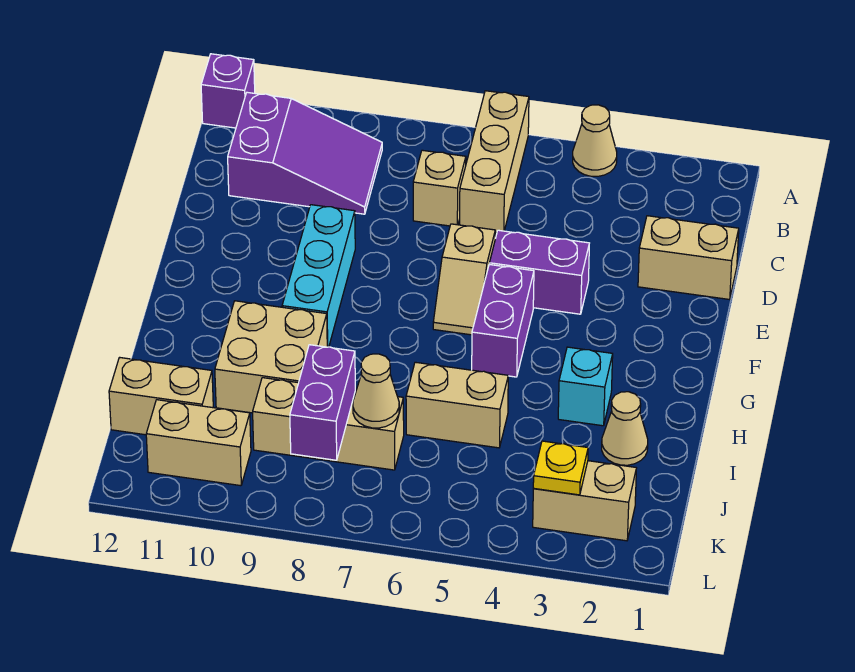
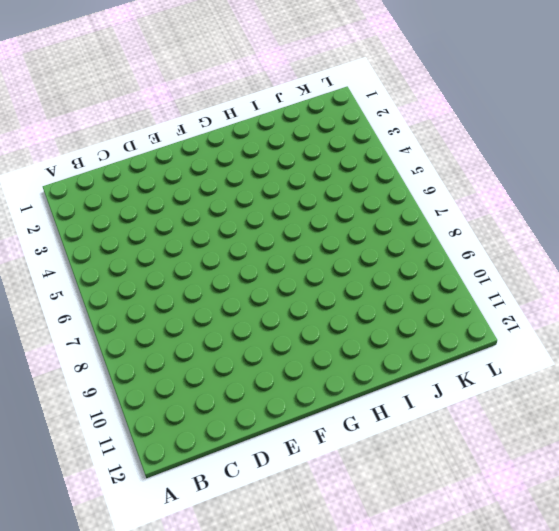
none -> tan 1x1 cone [573,105,617,176]
none -> tan 1x3 brick [460,91,529,232]
none -> purple 1x1 brick [201,54,255,128]

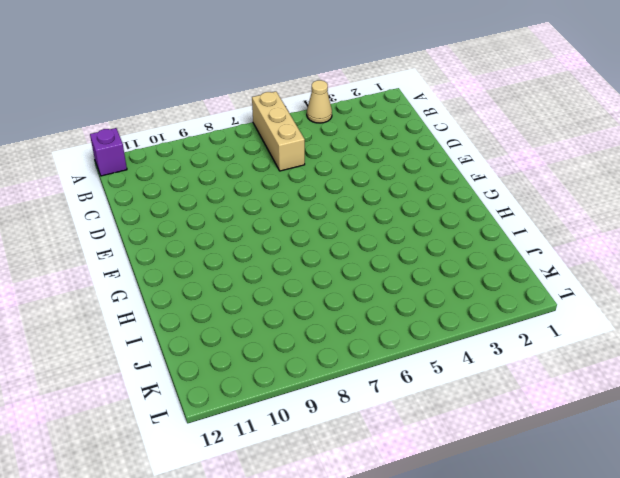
none -> purple 2x3 slope [228,92,382,214]
none -> tan 1x1 brick [413,150,466,226]
none -> tan 1x2 brick [638,216,739,299]

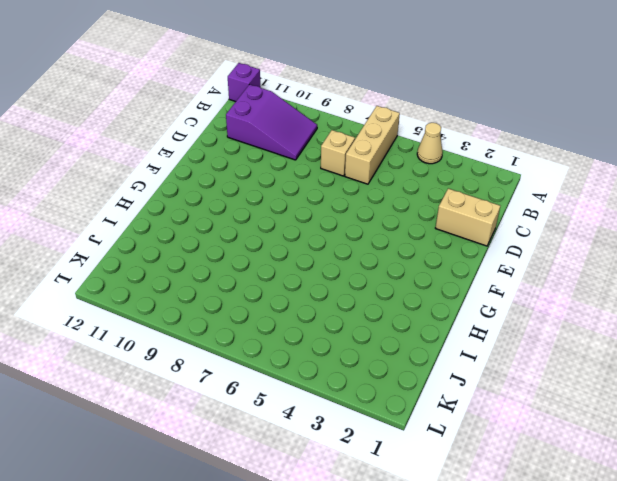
none -> purple 1x2 brick [489,230,589,314]
none -> tan 1x2 slope [433,224,495,335]
none -> cyan 1x3 brick [282,205,355,347]

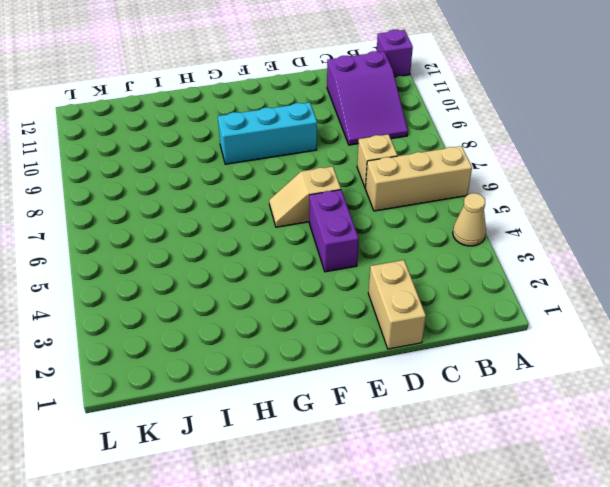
none -> purple 1x2 brick [472,265,534,377]
none -> cyan 1x1 brick [558,347,613,426]
none -> tan 2x2 brick [215,301,327,413]

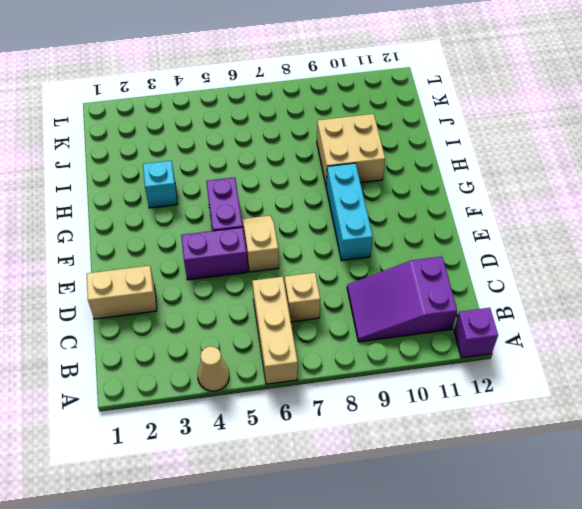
none -> tan 1x1 cone [602,392,648,465]
none -> tan 1x2 brick [406,362,508,448]
none -> tan 1x3 brick [253,378,404,470]

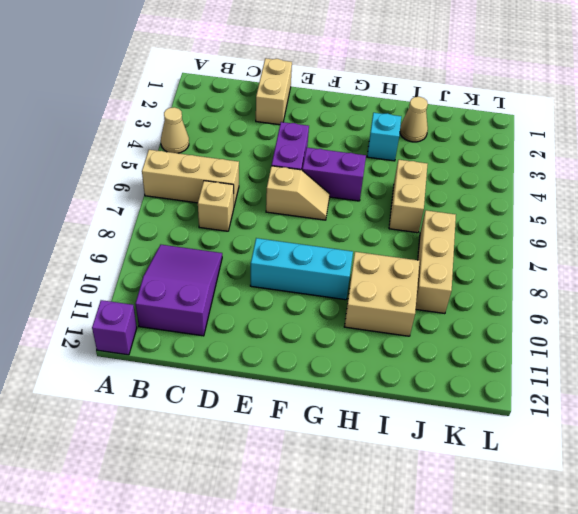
none -> tan 1x2 brick [109,357,213,435]
none -> tan 1x2 brick [533,461,636,541]
none -> tan 1x2 brick [146,400,251,486]

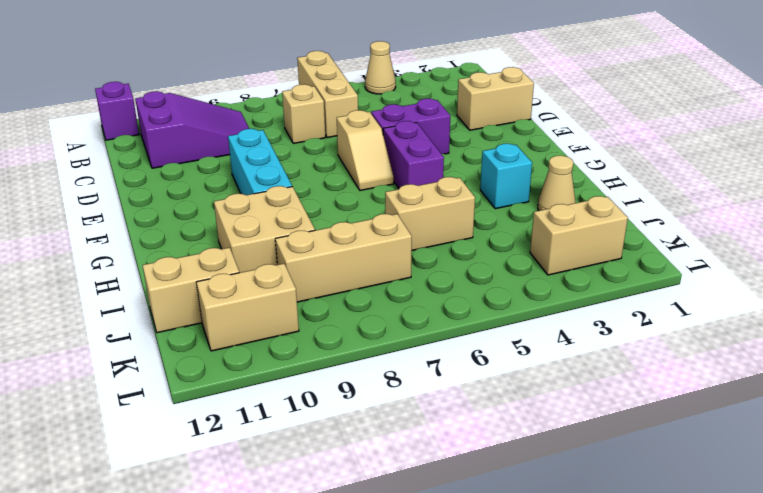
none -> tan 1x1 cone [353,354,399,428]
none -> purple 1x2 brick [290,345,355,460]
none -> yellow 1x1 plate [533,441,588,495]

